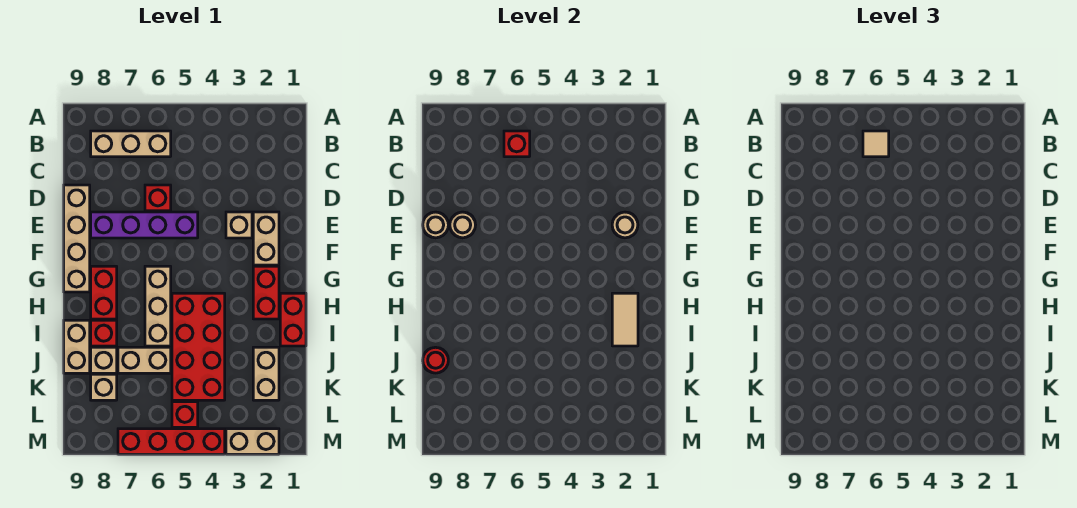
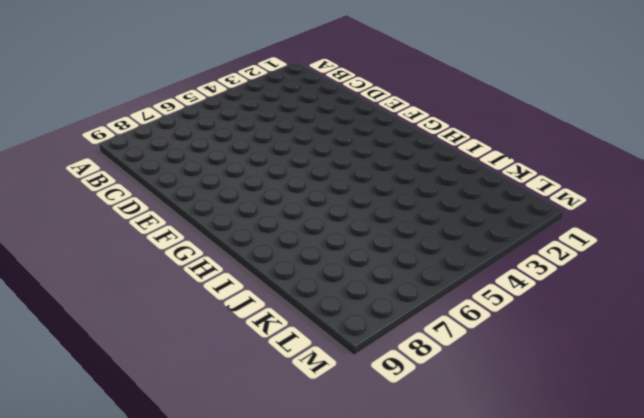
none -> tan 1x3 brick [91,131,171,157]
none -> red 1x1 brick [145,185,171,211]
none -> tan 1x4 brick [64,185,90,292]

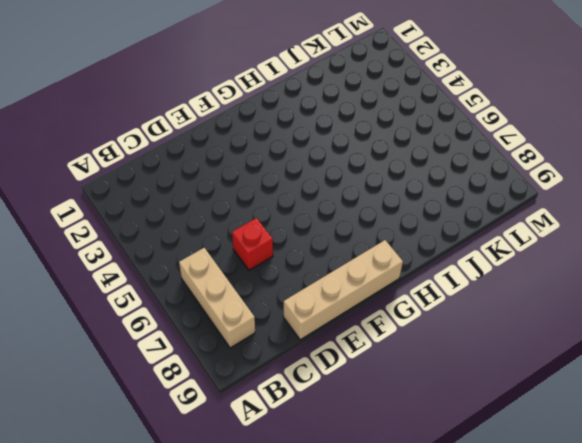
none -> tan 1x2 brick [253,212,279,265]
none -> tan 1x1 brick [226,212,252,238]
none -> purple 1x4 brick [91,212,198,238]

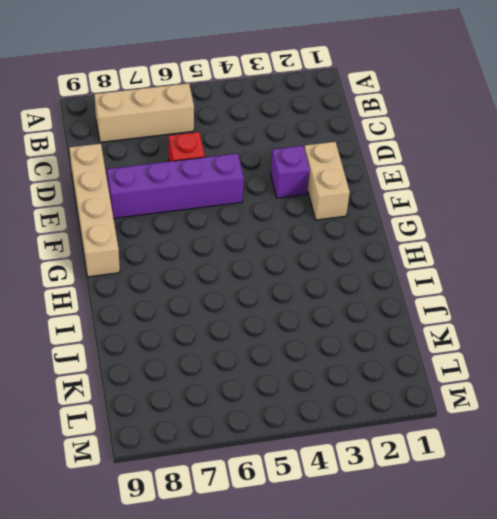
purple 1x1 brick [271,146,310,198] -> tan 1x1 brick [226,212,252,238]
none -> red 1x2 brick [253,266,279,319]
none -> tan 1x3 brick [145,266,171,346]
none -> red 1x2 brick [91,266,117,319]

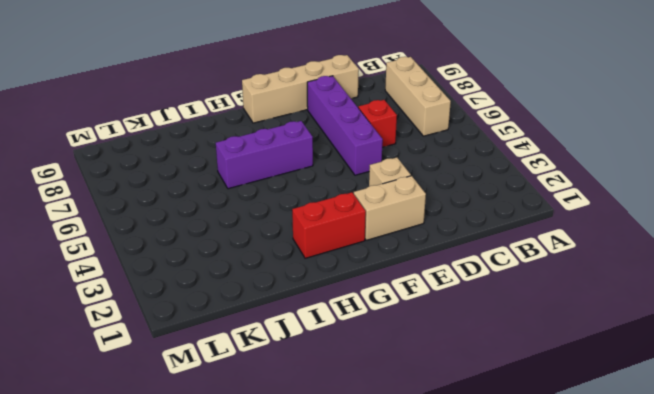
purple 1x3 brick [216,121,313,189] -> tan 1x3 brick [145,266,171,346]
none -> red 1x2 brick [91,266,117,319]
none -> red 1x2 brick [280,293,306,346]
none -> red 2x4 brick [172,293,225,400]

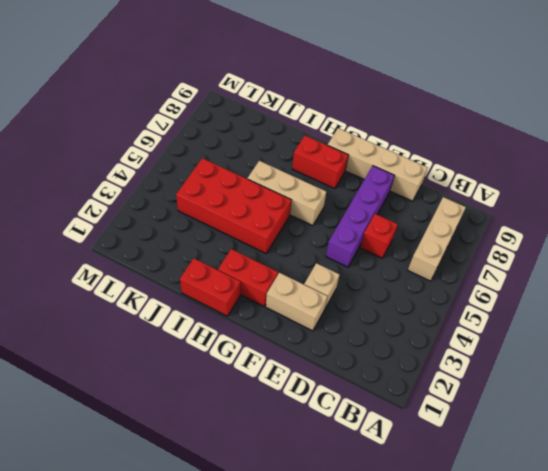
none -> red 1x1 brick [91,320,117,346]
none -> tan 1x2 brick [64,320,90,373]
none -> tan 1x2 brick [253,347,279,400]

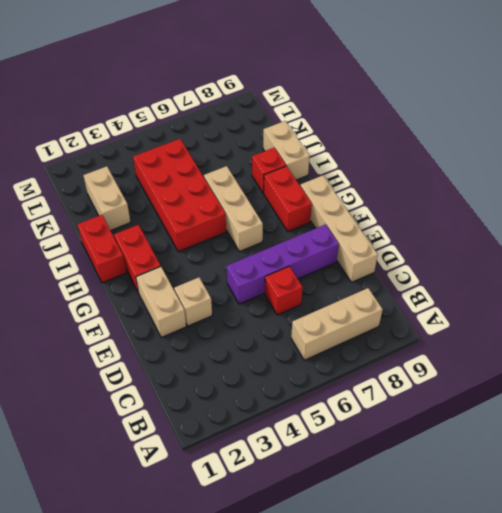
none -> tan 1x2 brick [118,347,171,373]
none -> tan 1x1 brick [91,347,117,373]
none -> tan 1x1 brick [91,374,117,400]

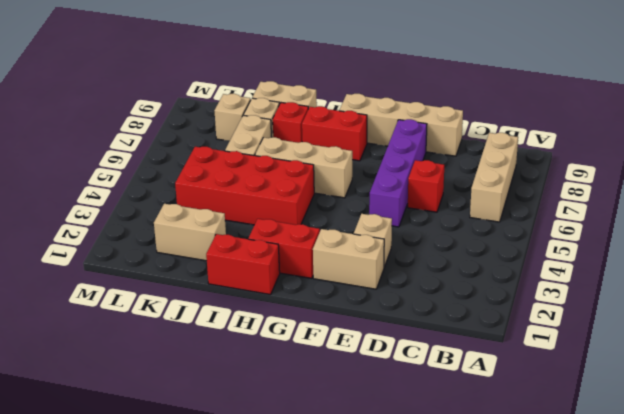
none -> red 1x1 brick [172,402,198,427]
none -> tan 1x2 brick [226,429,279,454]
none -> red 1x4 brick [118,429,225,454]

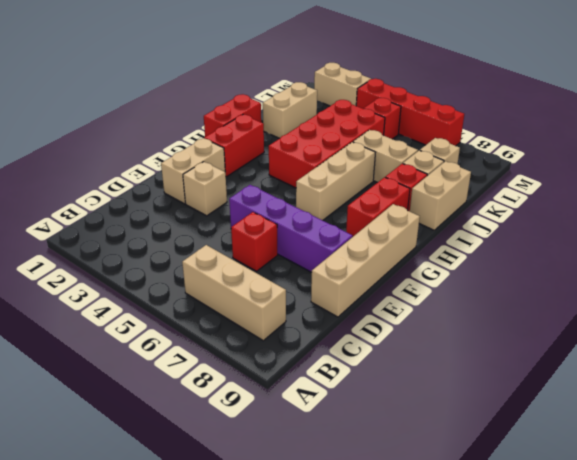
none -> red 1x1 brick [504,131,530,157]
none -> tan 1x1 round brick [612,212,638,238]
none -> tan 1x1 round brick [450,212,475,238]

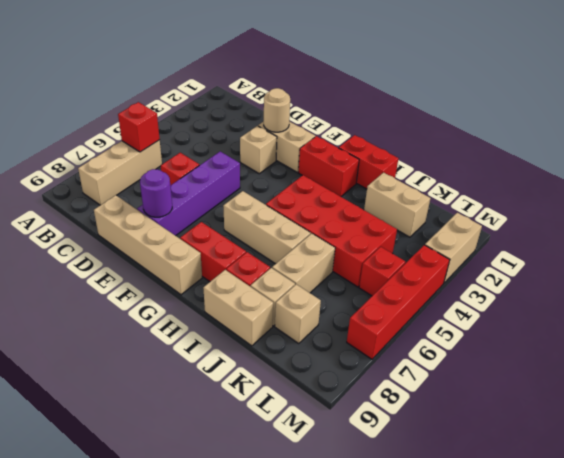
purple 1x1 round brick [140,169,172,217] -> tan 1x1 round brick [450,212,475,238]
none -> tan 1x1 round brick [423,212,448,238]
none -> tan 1x2 tile [612,293,638,346]
none -> red 1x1 round brick [423,347,448,373]

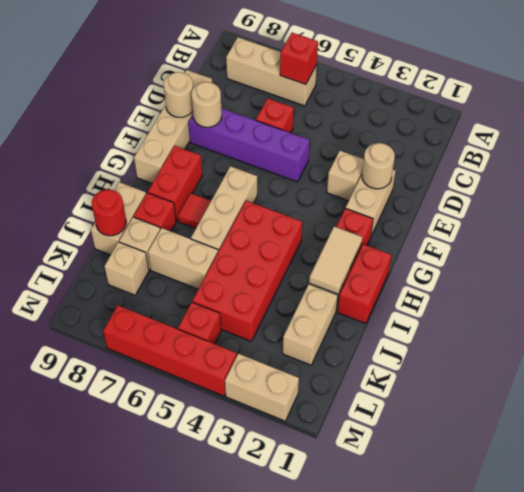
red 1x1 tile [178,193,211,228] -> none
none -> tan 1x1 tile [863,131,889,157]

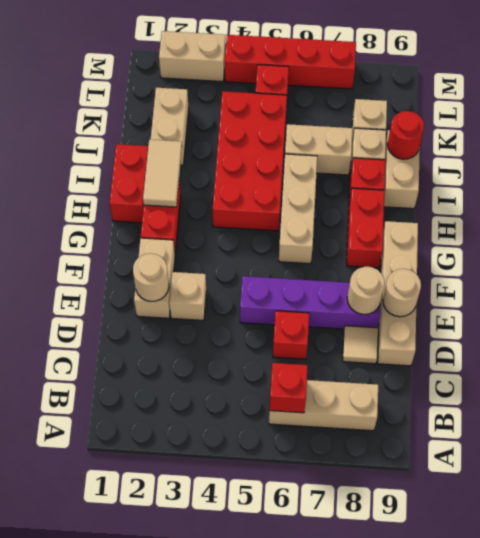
tan 1x1 tile [343,326,378,364] -> tan 1x1 tile moved to [863,131,889,157]

